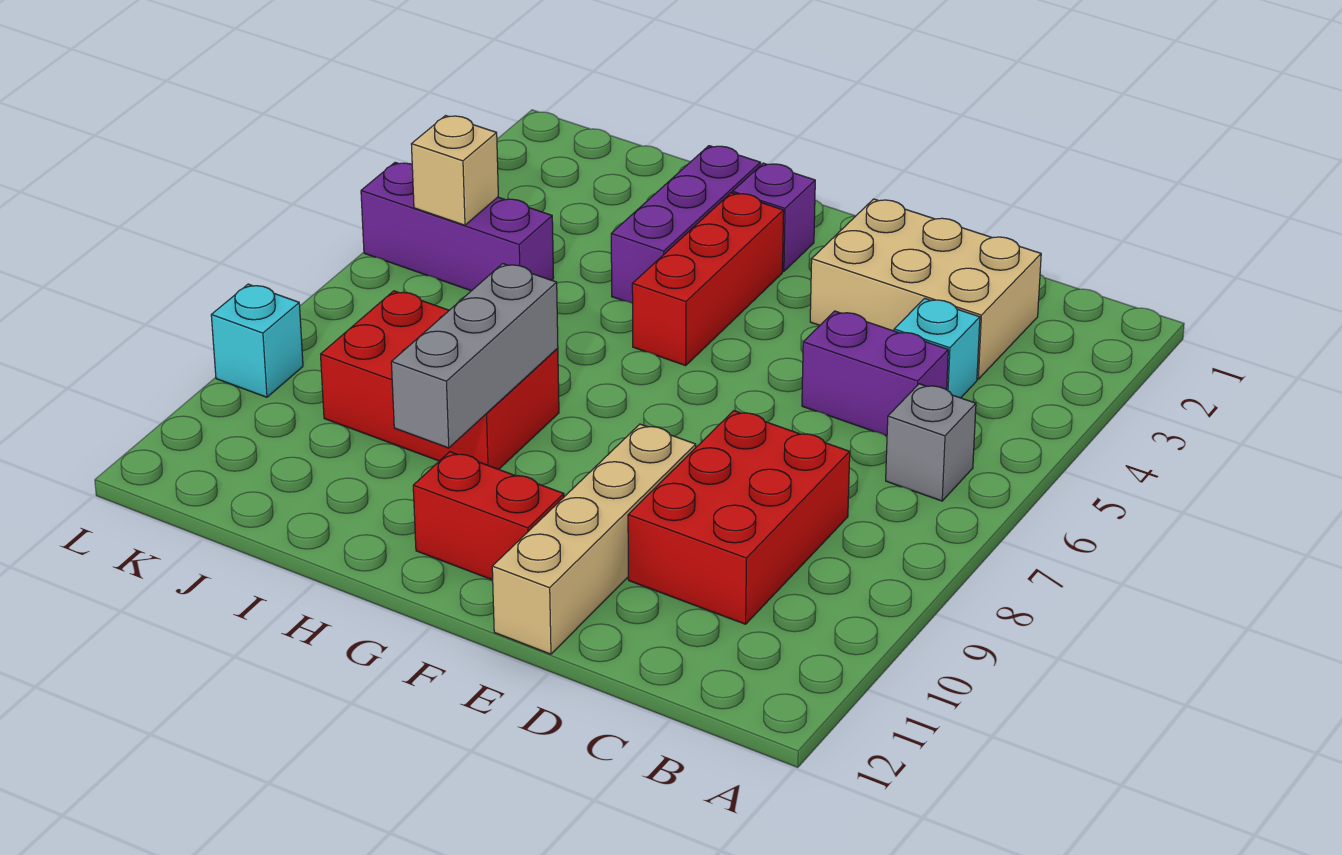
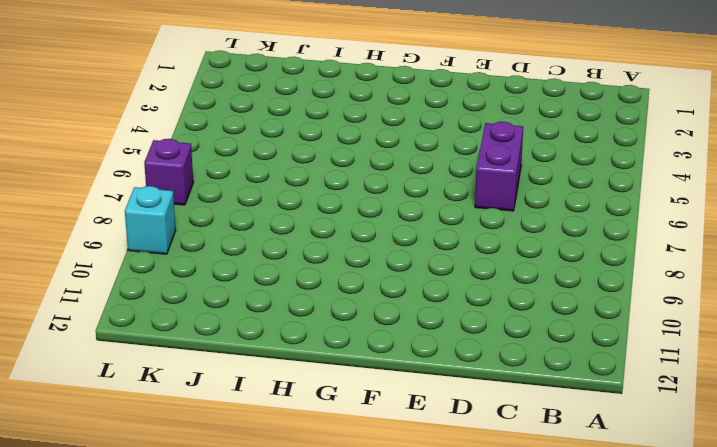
purple 1x2 brick [475,122,523,211] -> purple 1x2 brick turned to [802,311,948,436]
purple 1x1 brick [144,139,193,205] -> purple 1x1 brick moved to [733,163,815,271]
none -> grey 1x1 brick [886,384,976,501]
none -> tan 2x3 brick [810,199,1041,379]
none -> cyan 1x1 brick [894,298,980,398]

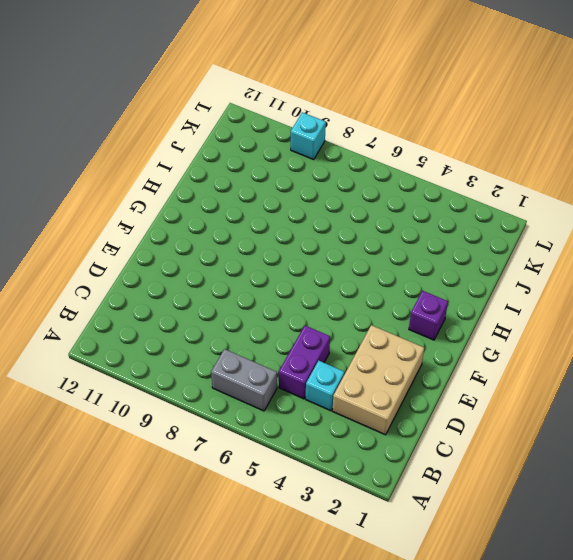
grey 1x2 brick [211,349,277,411] -> grey 1x1 brick [886,384,976,501]
none -> red 2x3 brick [628,411,850,624]
none -> tan 1x4 brick [492,424,696,654]
none -> red 1x2 brick [413,452,564,580]

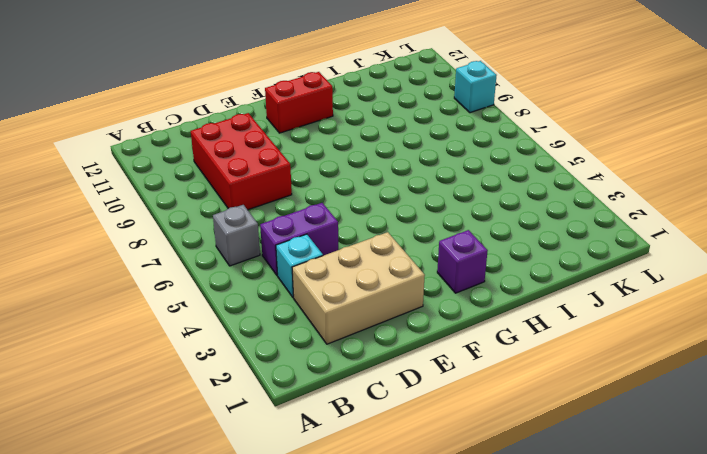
none -> tan 1x4 brick [492,424,696,654]
none -> red 1x3 brick [632,193,784,366]
none -> purple 1x3 brick [611,146,761,303]

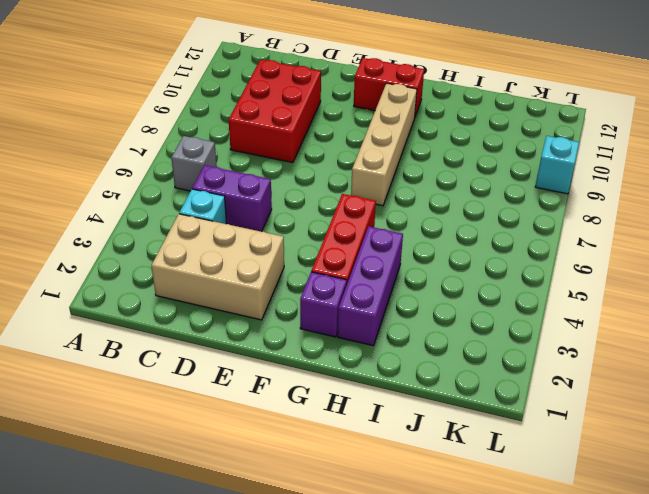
tan 1x4 brick [351,83,417,206] -> tan 1x4 brick moved to [492,424,696,654]
none -> red 2x3 brick [321,291,559,469]
none -> purple 1x3 brick [361,162,554,291]
none -> grey 1x3 brick [391,264,558,448]

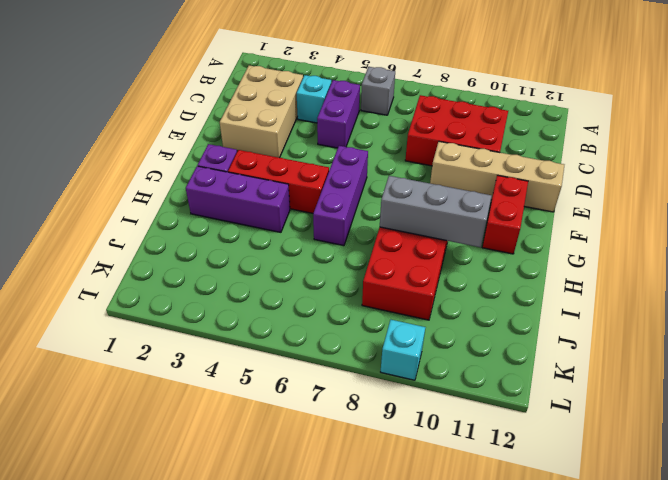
purple 1x3 brick [313,146,368,246] -> purple 1x3 brick moved to [361,162,554,291]
none -> tan 1x1 brick [411,116,498,225]

